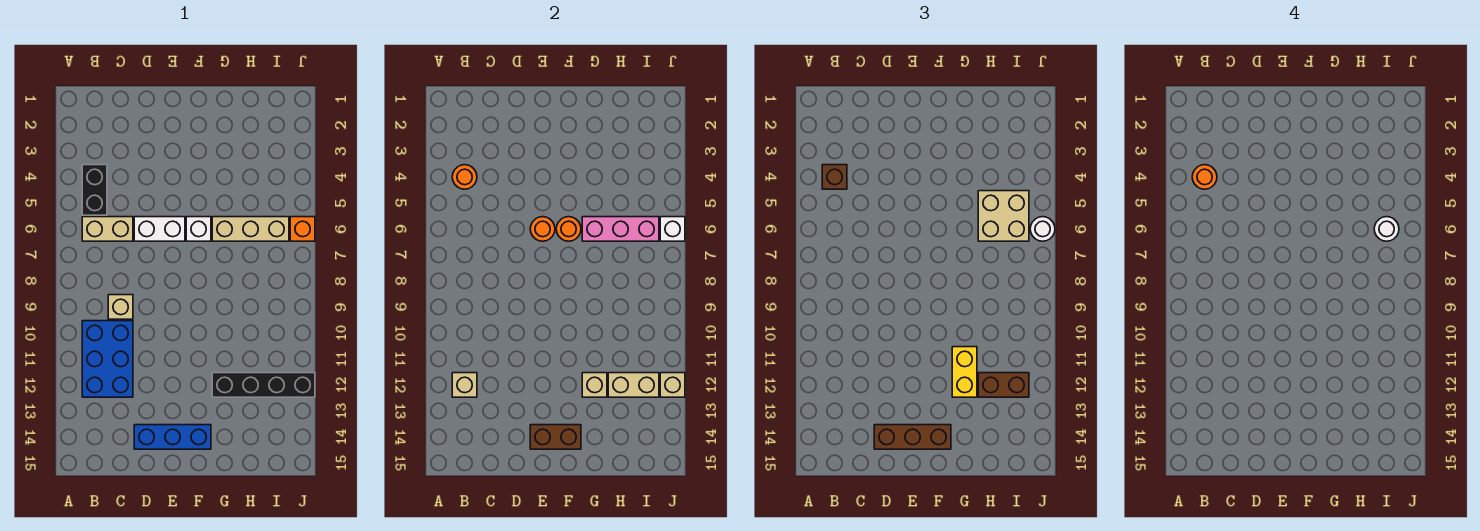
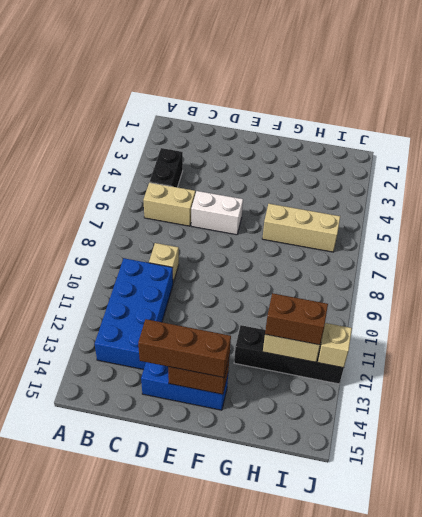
blue 2x4 brick [95,258,173,370] -> blue 2x3 brick [82,321,133,397]
none -> white 1x1 brick [186,217,211,241]
none -> orange 1x1 brick [290,217,315,241]
none -> orange 1x1 round brick [452,165,477,189]

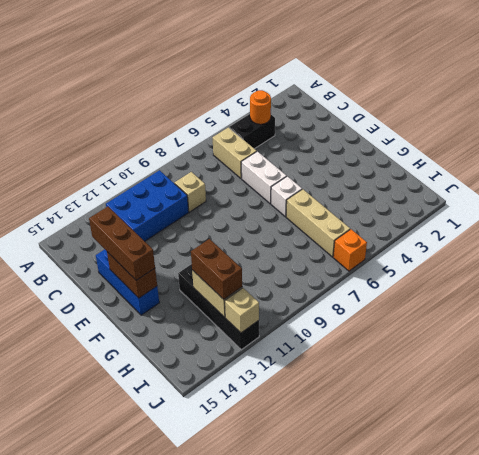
none -> tan 1x1 brick [452,373,477,397]
none -> orange 1x1 round brick [530,217,555,241]
none -> orange 1x1 round brick [556,217,581,241]

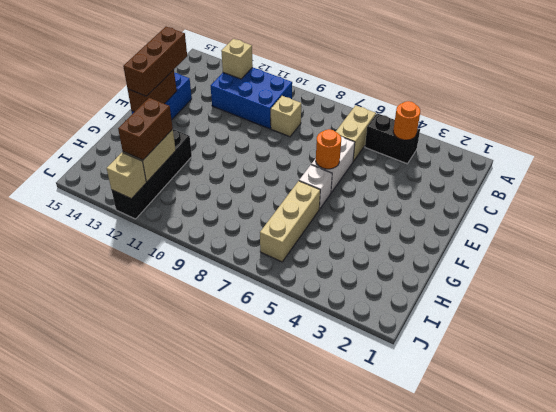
none -> orange 1x1 brick [290,217,315,241]
none -> orange 1x1 round brick [556,217,581,241]
none -> pink 1x3 brick [582,217,659,241]

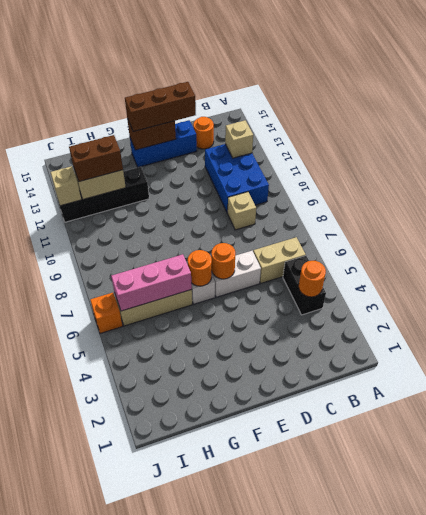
orange 1x1 round brick [193,117,214,149] -> orange 1x1 round brick moved to [1192,165,1217,189]
none -> tan 1x1 brick [582,373,607,397]
none -> white 1x1 brick [660,217,685,241]
none -> brown 1x1 brick [822,165,847,189]

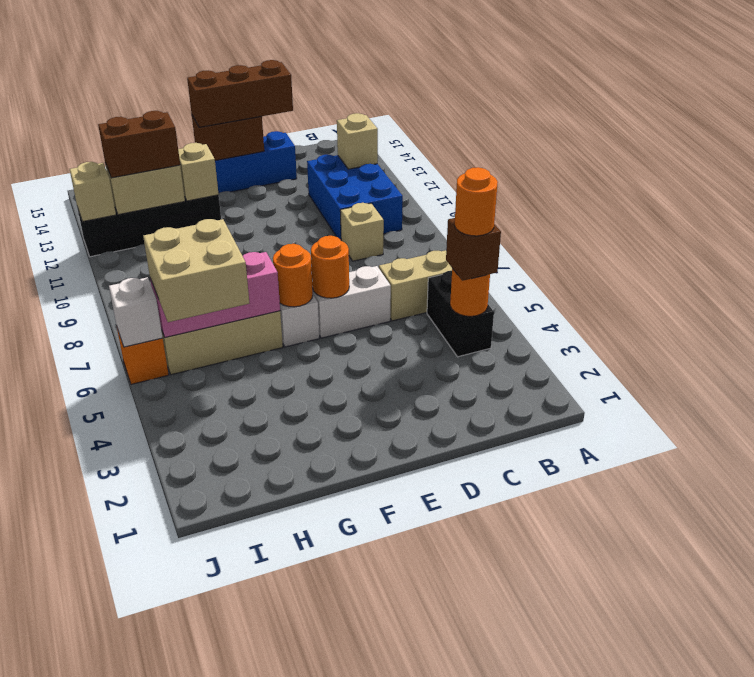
none -> yellow 1x2 brick [952,347,977,397]
none -> white 1x1 round brick [1030,217,1055,241]
none -> white 1x1 round brick [1374,217,1399,241]

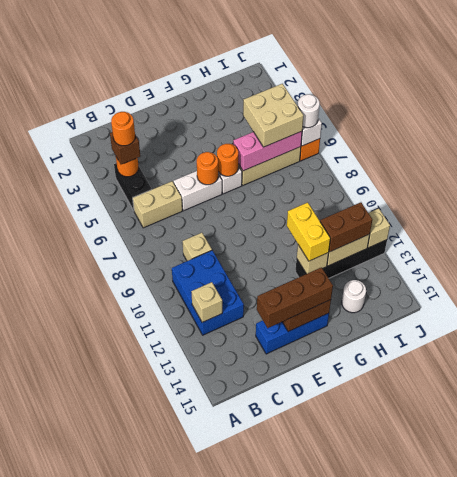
white 1x1 round brick [342,280,366,313] -> white 1x1 round brick moved to [1374,217,1399,241]

